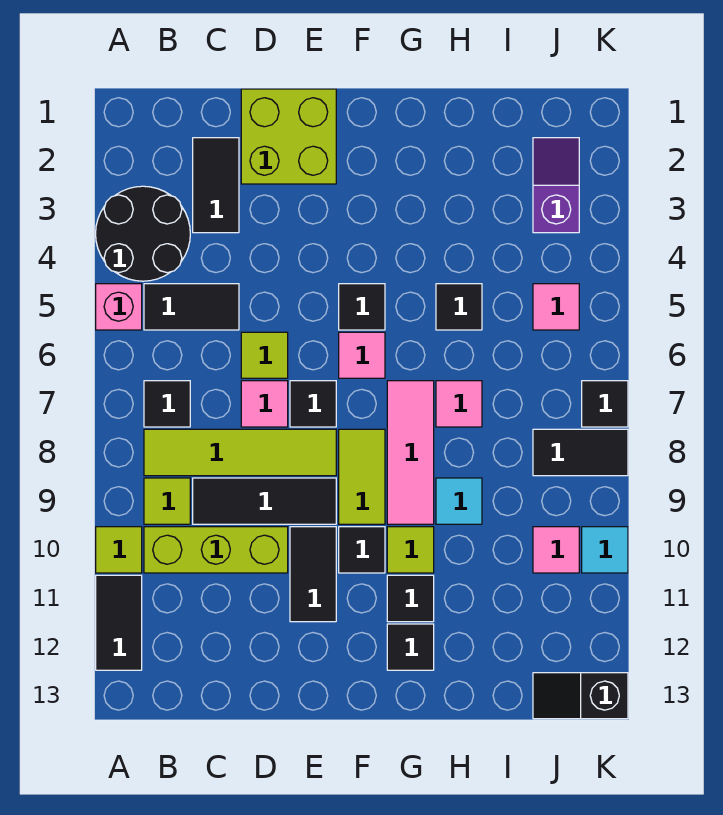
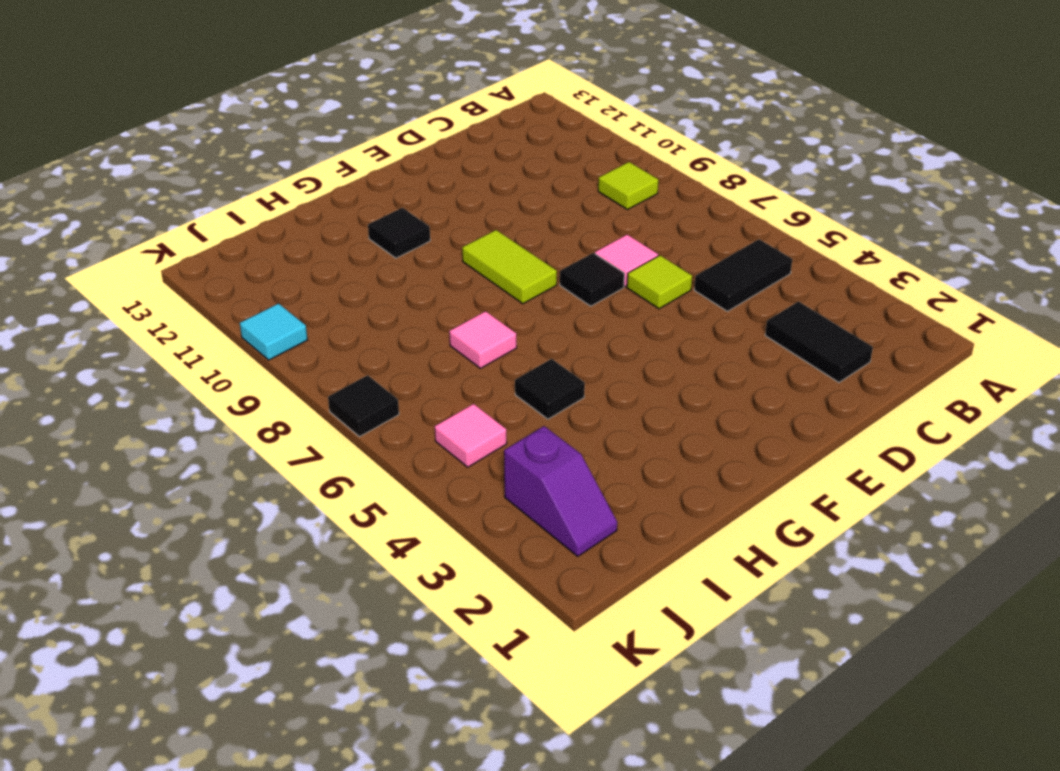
none -> black 2x2 round brick [96,186,190,281]
none -> pink 1x1 brick [96,284,142,330]
none -> lime 1x1 tile [96,527,142,573]
none -> black 1x2 tile [96,575,142,670]

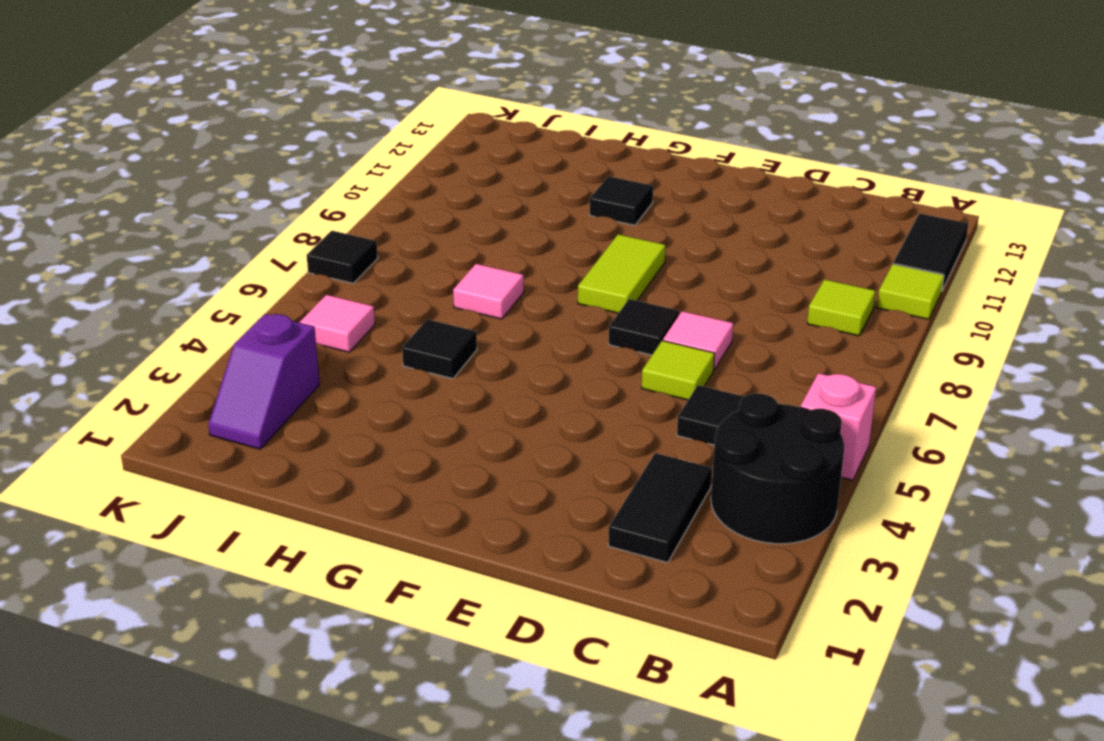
none -> black 1x1 tile [144,381,190,427]
none -> lime 1x4 tile [144,429,336,476]
none -> lime 1x3 brick [144,527,288,573]
none -> black 1x3 tile [193,478,336,524]

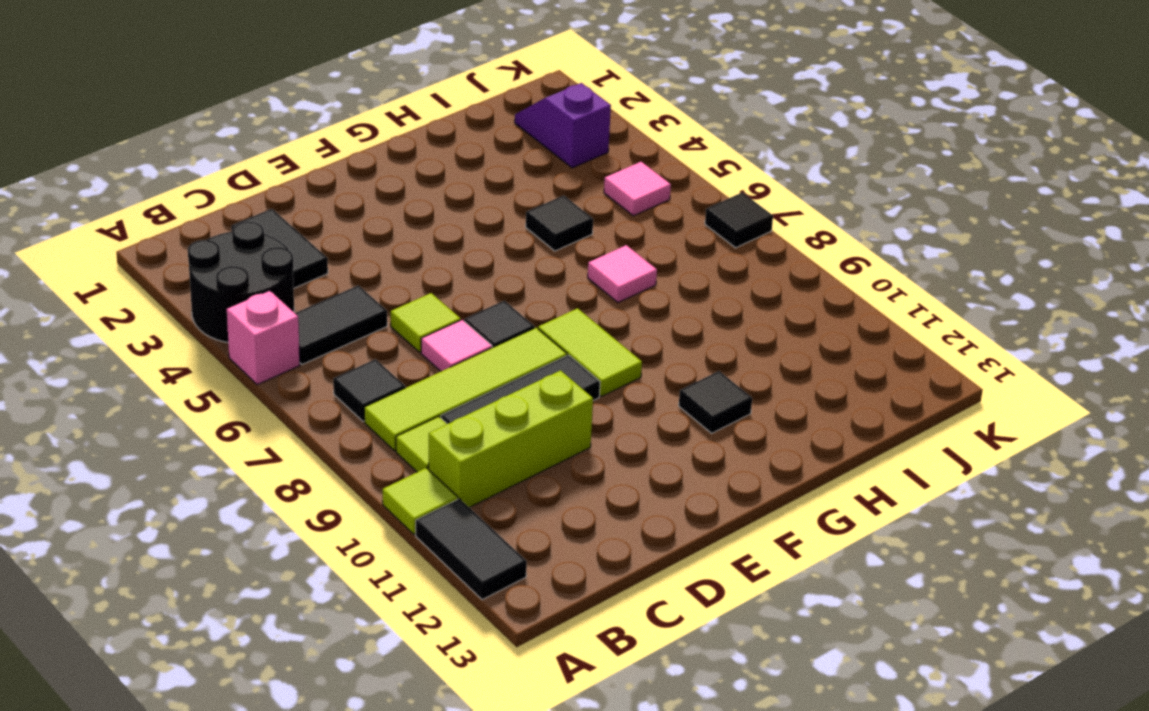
none -> lime 2x2 brick [241,89,336,184]
none -> black 1x2 tile [290,527,336,622]
none -> black 1x1 tile [339,284,385,330]
none -> pink 1x1 tile [339,332,385,378]

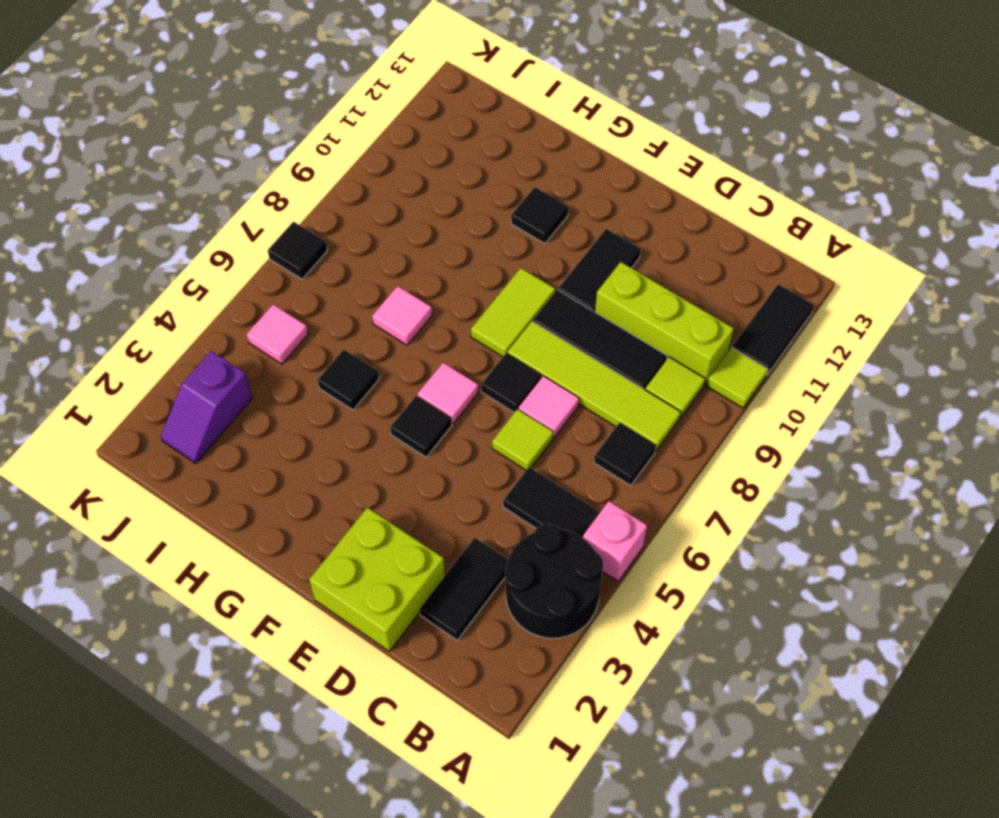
none -> black 1x1 tile [339,527,385,573]
none -> pink 1x3 tile [387,381,434,524]
none -> lime 1x1 tile [387,527,434,573]
none -> black 1x1 tile [387,624,434,670]

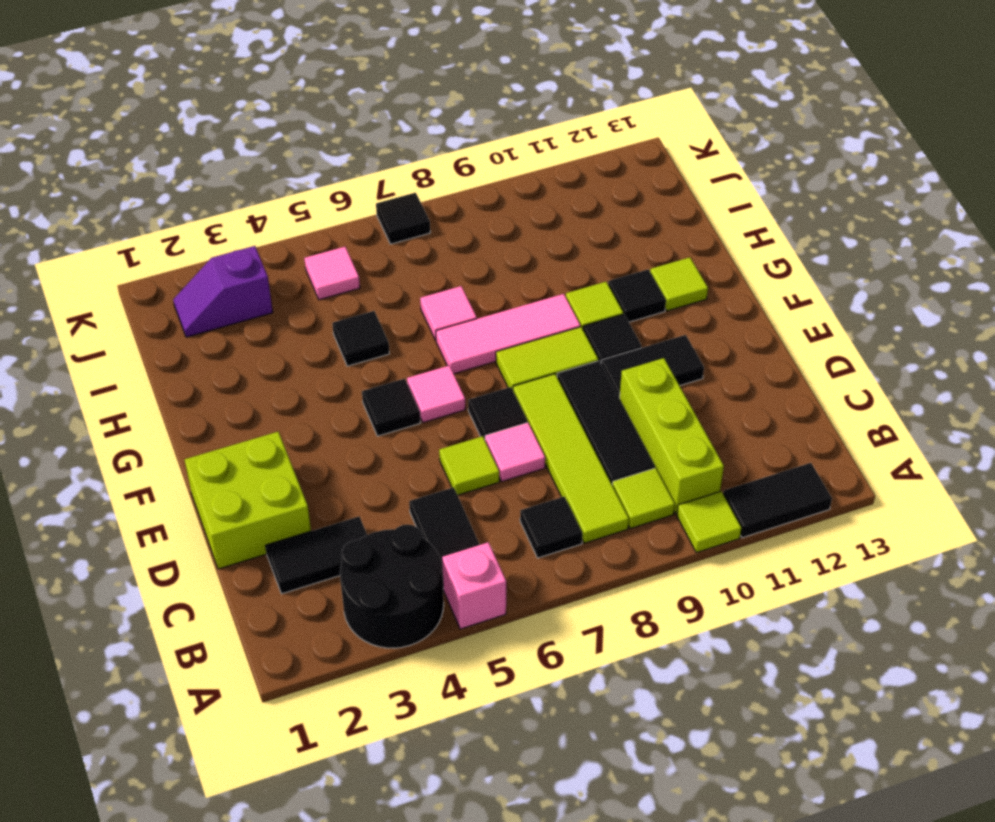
lime 1x1 tile [650,257,708,311] -> black 1x1 tile [387,624,434,670]
none -> cyan 1x1 tile [436,478,482,524]
none -> black 1x2 tile [533,429,628,476]
none -> pink 1x1 tile [533,527,579,573]
none -> black 1x2 slope [533,673,628,719]

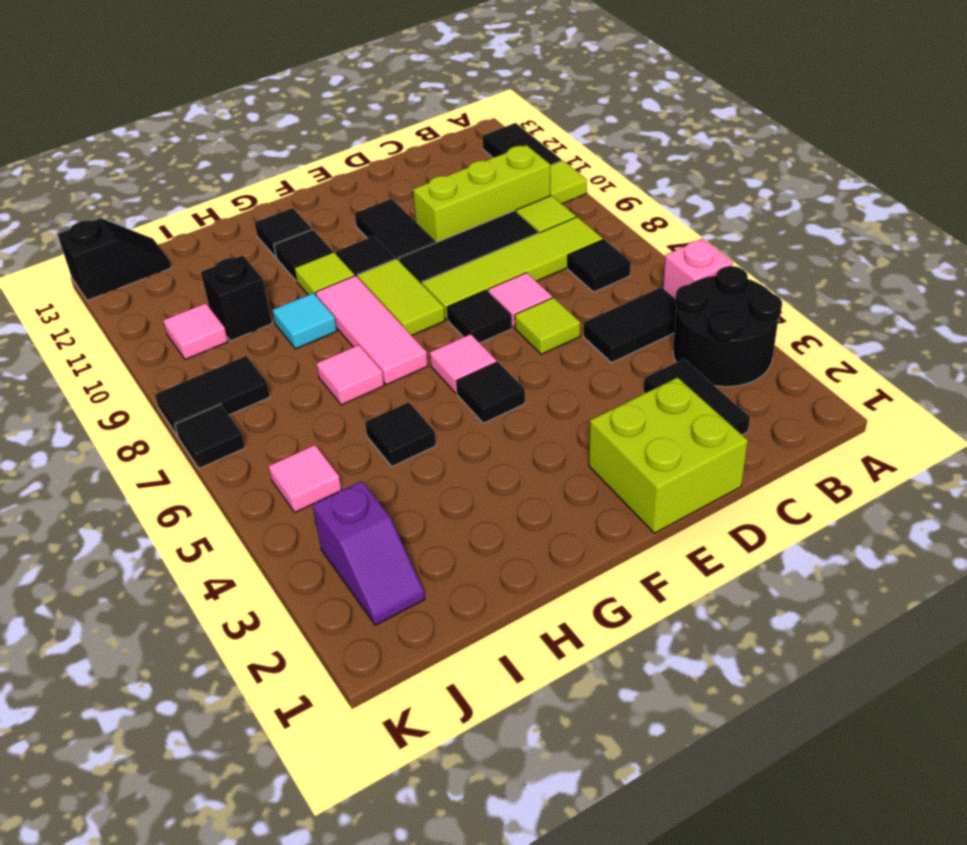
black 1x1 brick [201,255,272,341] -> none
none -> cyan 1x1 tile [582,527,628,573]

